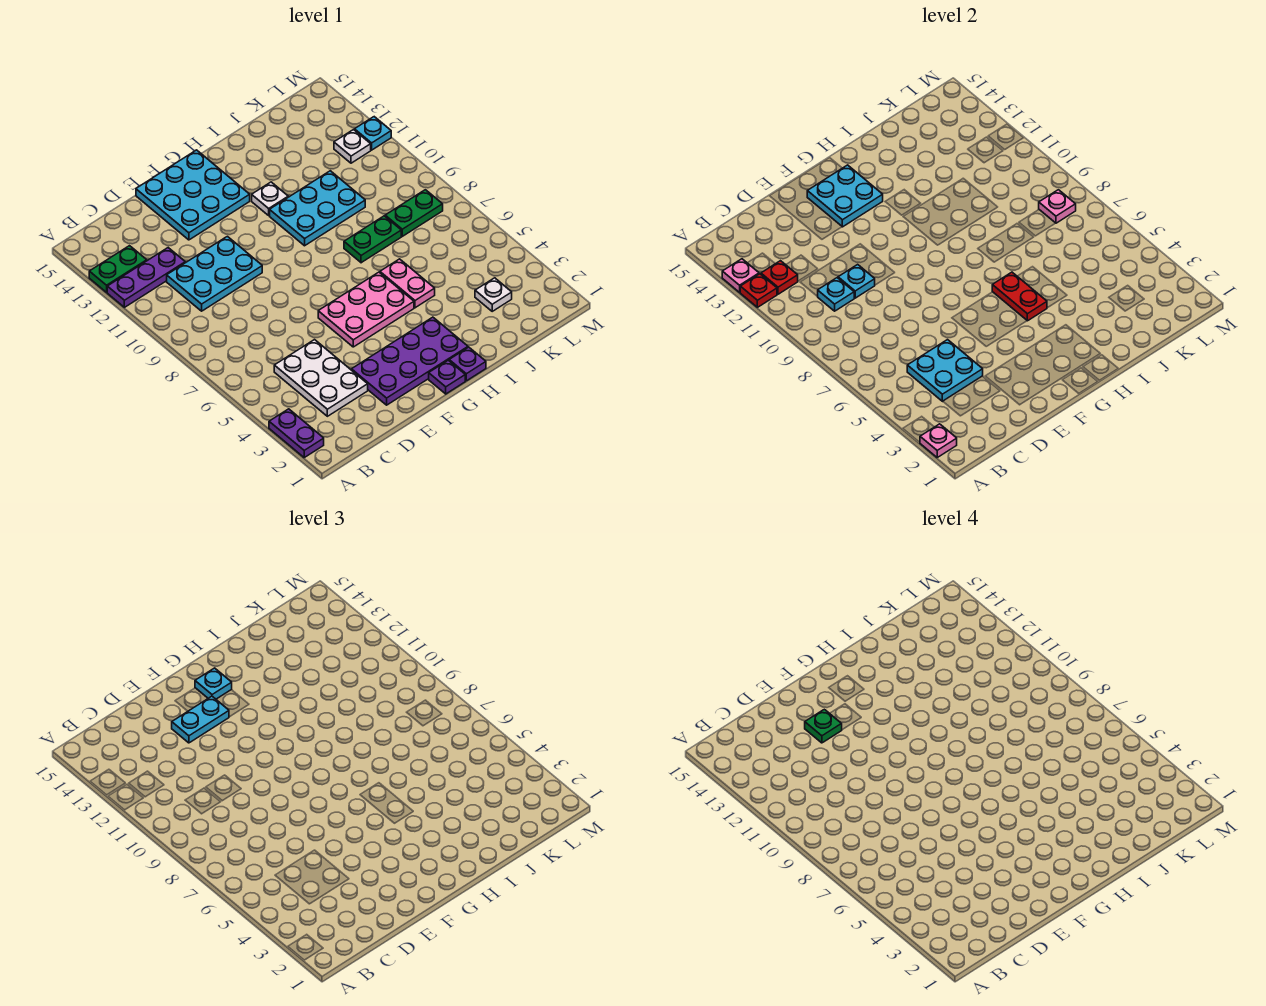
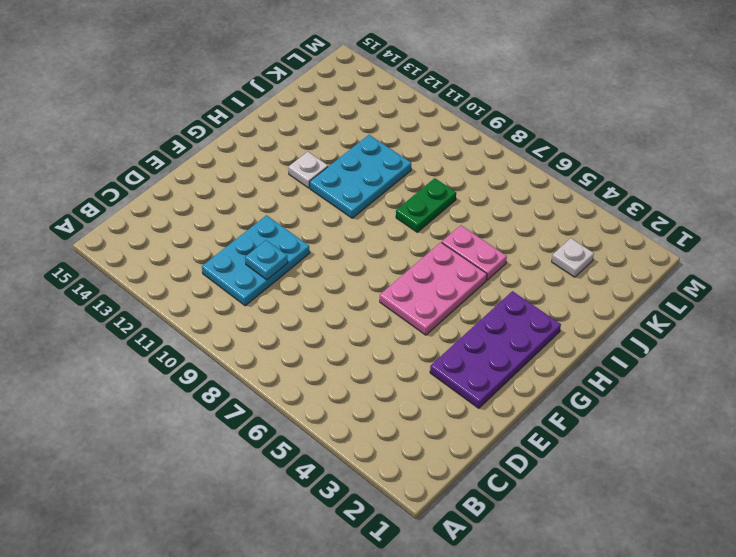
none -> purple 1x2 plate [269,409,324,457]
none -> purple 1x3 plate [107,248,185,307]
none -> green 1x2 plate [89,246,147,292]
none -> white 2x3 plate [274,340,368,416]

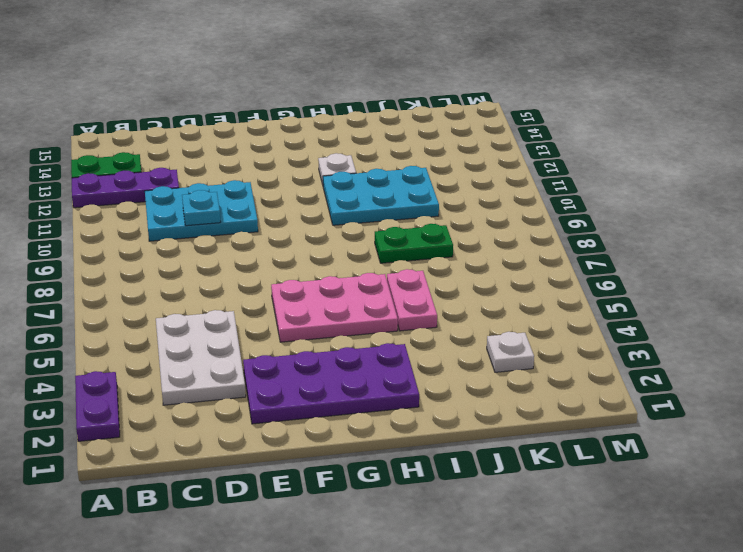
none -> cyan 3x3 plate [136,150,250,240]
none -> purple 1x1 plate [429,360,465,394]
none -> purple 1x1 plate [449,347,486,381]
none -> green 1x2 plate [385,190,443,236]

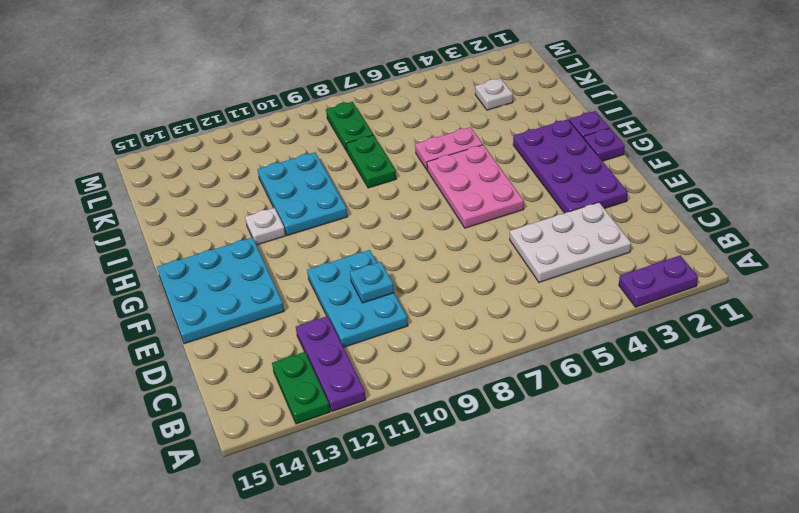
none -> white 1x1 plate [334,130,371,163]
none -> cyan 1x1 plate [355,117,391,150]
none -> pink 1x1 plate [920,424,957,457]
none -> red 1x1 plate [740,274,777,307]

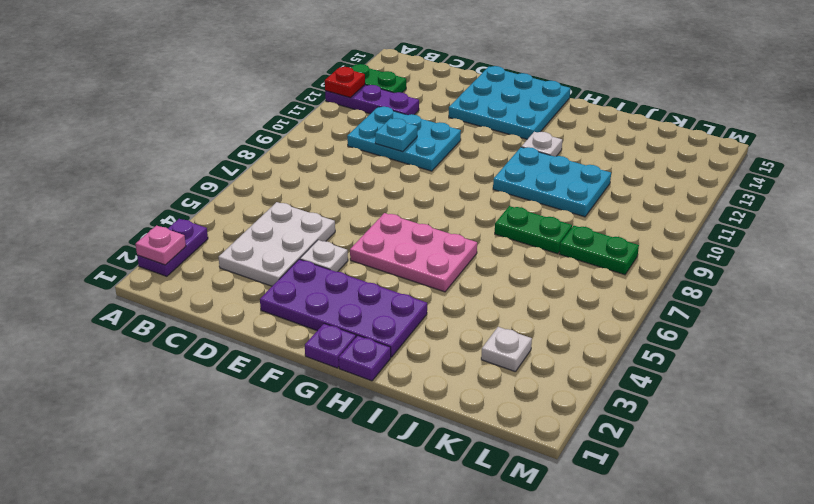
white 1x1 plate [300,240,348,272] -> white 1x1 plate moved to [334,130,371,163]
none -> pink 1x2 plate [380,259,435,308]
none -> cyan 1x1 plate [355,117,391,150]
none -> pink 1x1 plate [722,259,759,292]
none -> red 1x1 plate [761,261,798,294]

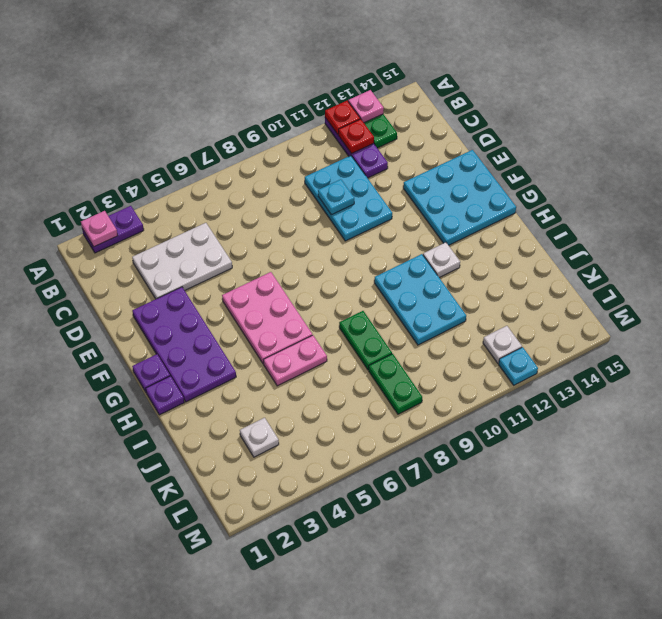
none -> cyan 2x2 plate [907,340,983,401]
none -> cyan 1x1 plate [817,278,854,311]
none -> cyan 2x2 plate [807,165,883,227]
none -> red 1x2 plate [992,272,1047,321]

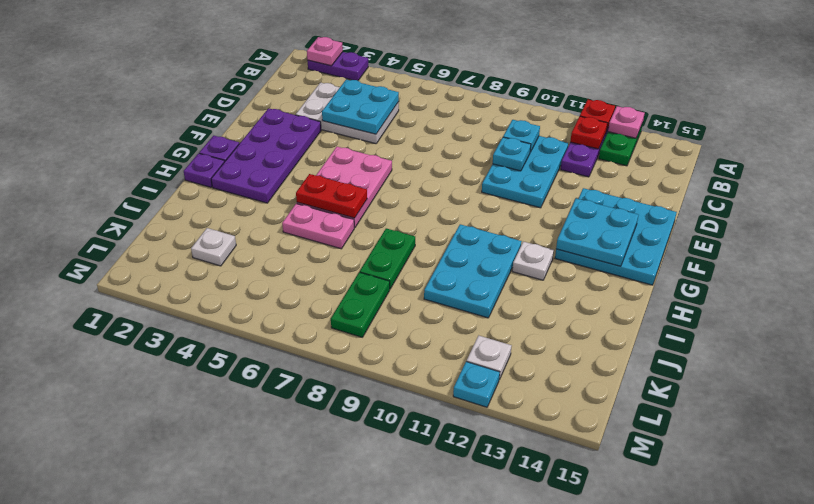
none -> pink 1x1 plate [1039,190,1076,223]
none -> cyan 1x2 plate [172,696,229,743]
none -> cyan 1x1 plate [195,668,232,699]
none -> green 1x1 plate [805,709,842,743]

